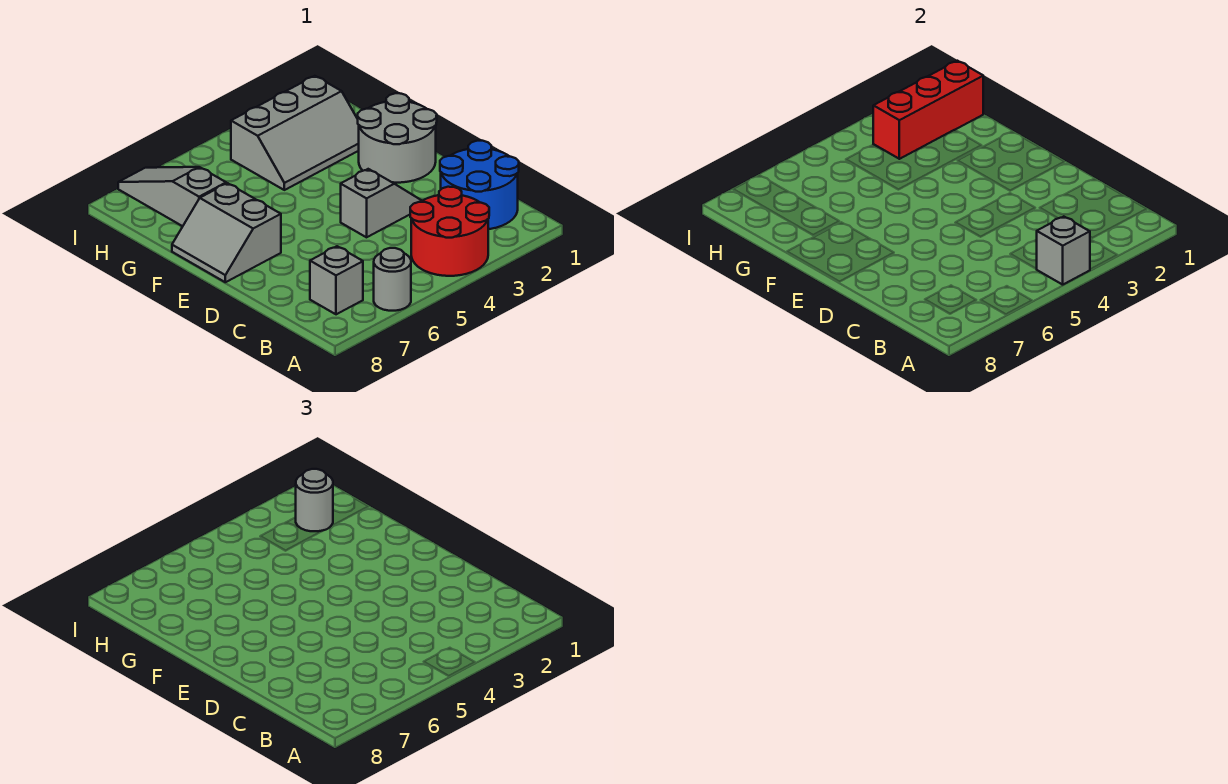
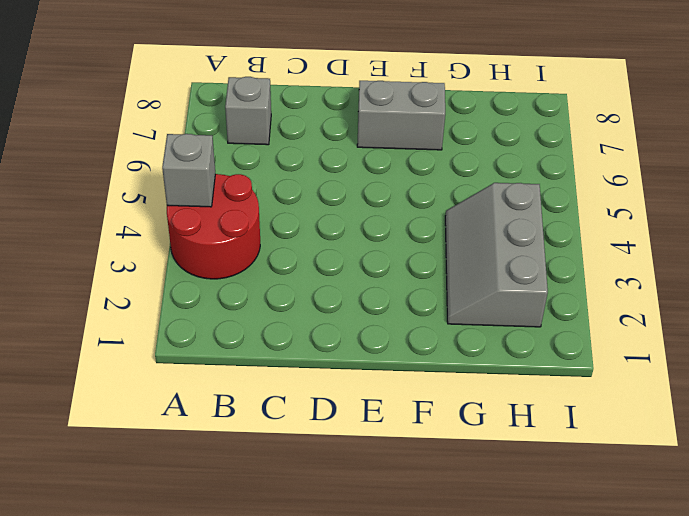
none -> grey 1x1 round brick [374,248,411,311]
none -> blue 2x2 round brick [440,141,519,229]
none -> grey 1x2 slope [341,169,422,237]

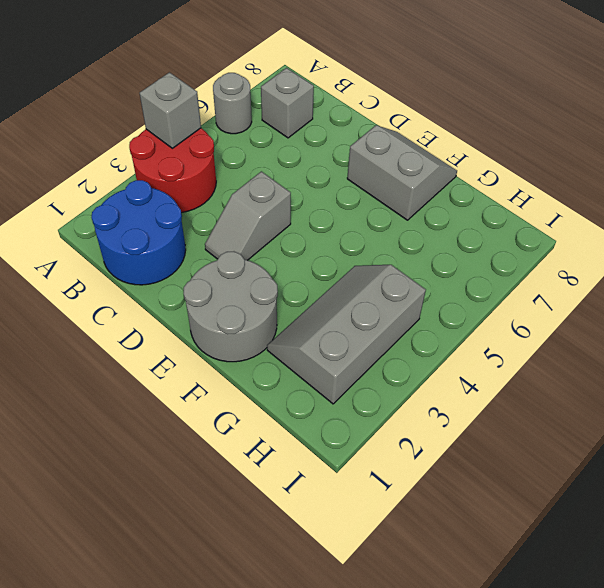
none -> grey 1x3 slope [118,167,226,226]
none -> red 1x3 brick [873,61,983,159]
none -> grey 1x1 round brick [296,469,333,531]

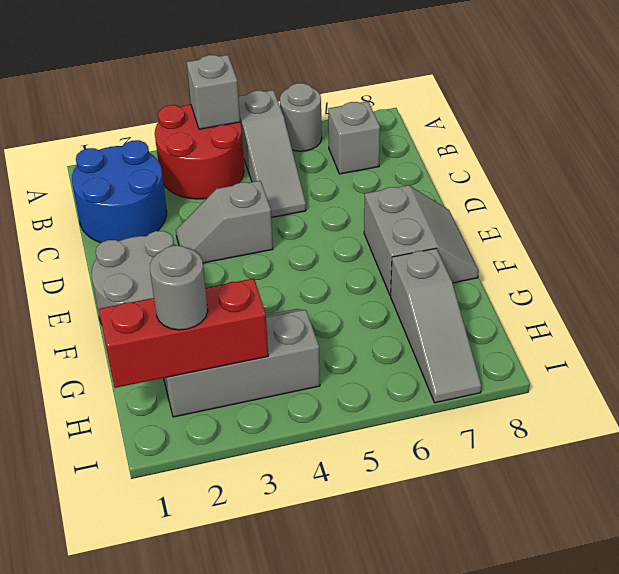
grey 1x3 slope [238,90,306,218] -> none

